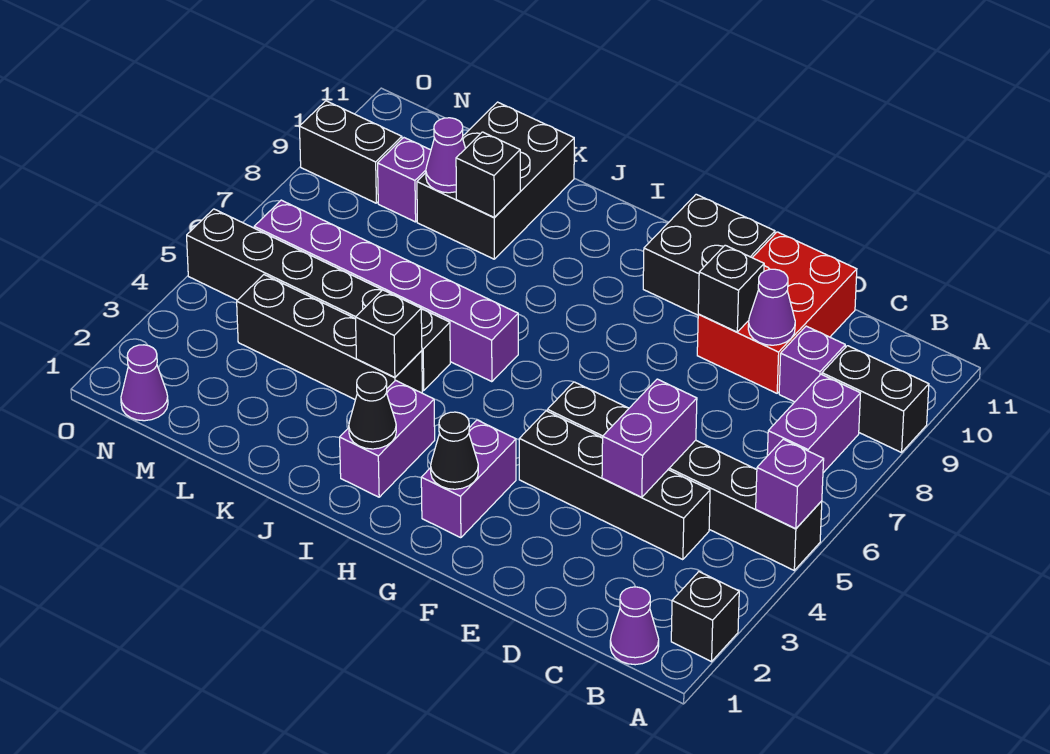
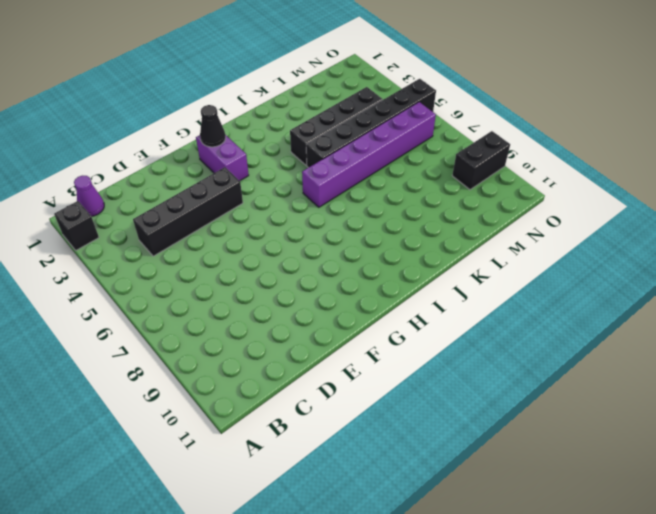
none -> black 1x6 brick [547,382,822,570]
none -> black 1x2 brick [822,346,929,453]
none -> purple 1x2 brick [767,374,861,473]

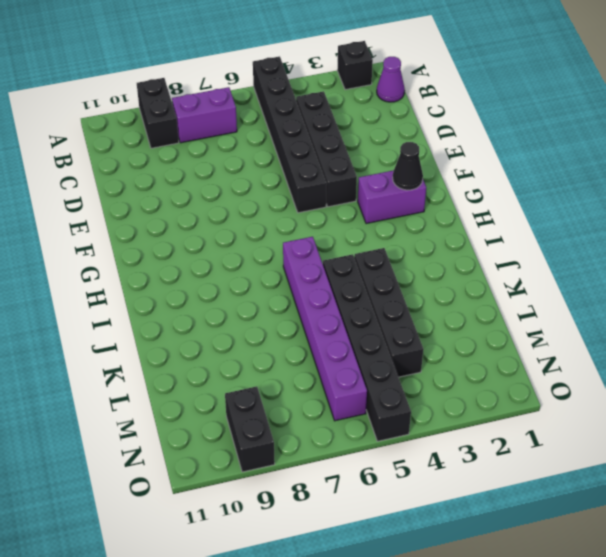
none -> purple 1x1 brick [779,326,845,402]
none -> red 2x3 brick [697,232,857,393]
none -> black 2x2 brick [643,194,775,315]

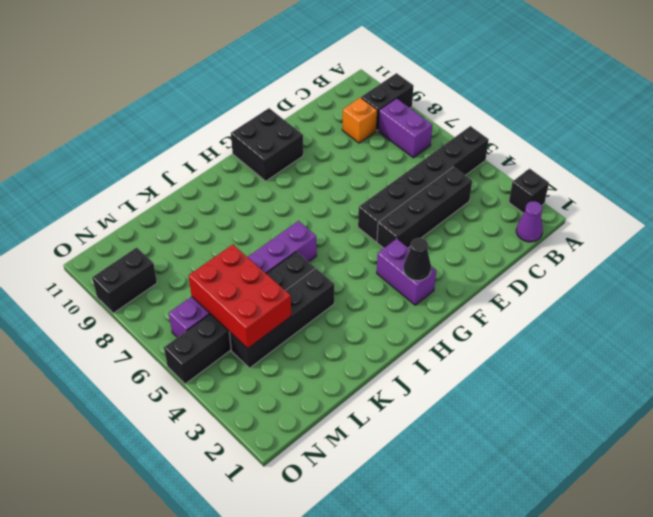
orange 1x1 brick [342,97,377,143] -> purple 1x1 brick [779,326,845,402]
red 2x3 brick [189,245,291,348] -> red 2x3 brick moved to [697,232,857,393]
none -> purple 1x2 brick [340,380,435,497]
none -> black 2x3 brick [417,102,574,259]
none -> purple 1x1 brick [378,138,431,222]

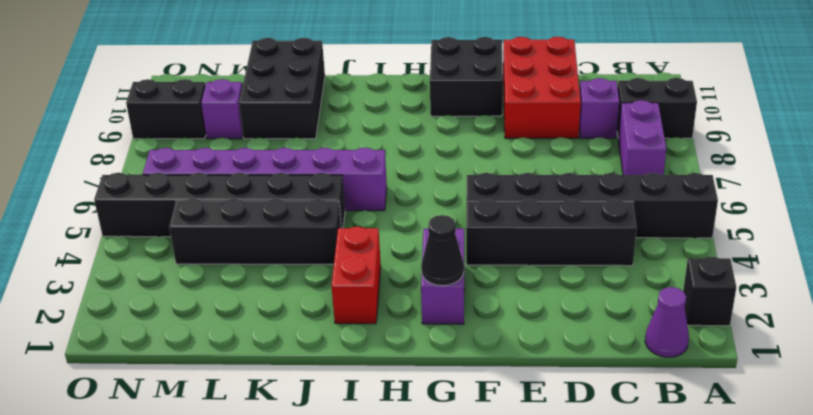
red 1x2 brick [331,227,381,324] -> purple 1x2 brick [340,380,435,497]
none -> purple 1x1 cone [121,345,168,421]
none -> purple 1x1 brick [756,439,824,529]
none -> purple 1x2 brick [602,379,697,497]

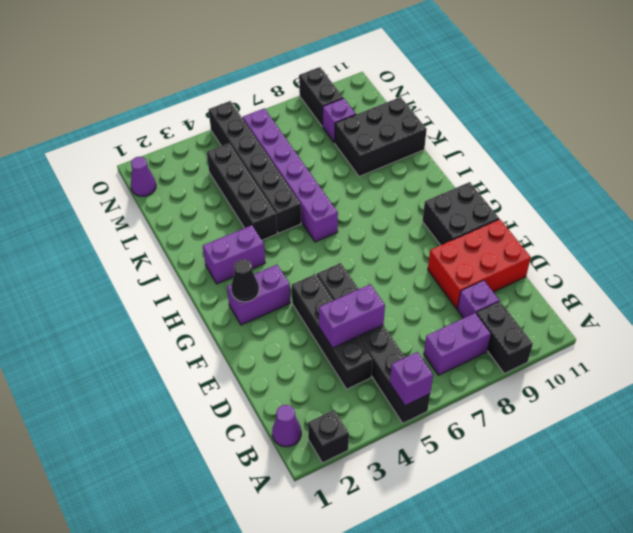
none -> purple 1x1 cone [748,269,795,345]
none -> black 1x1 brick [698,245,764,332]
none -> black 1x1 cone [349,372,396,449]

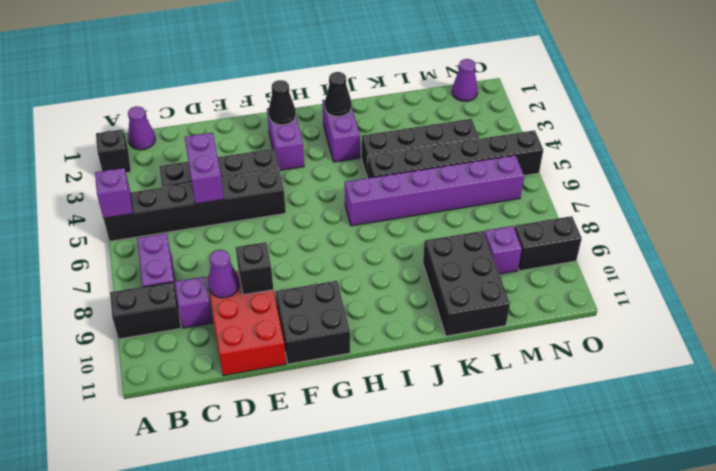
none -> black 1x1 brick [356,290,422,378]
none -> black 1x1 brick [456,132,520,217]
none -> purple 1x1 cone [426,118,466,193]

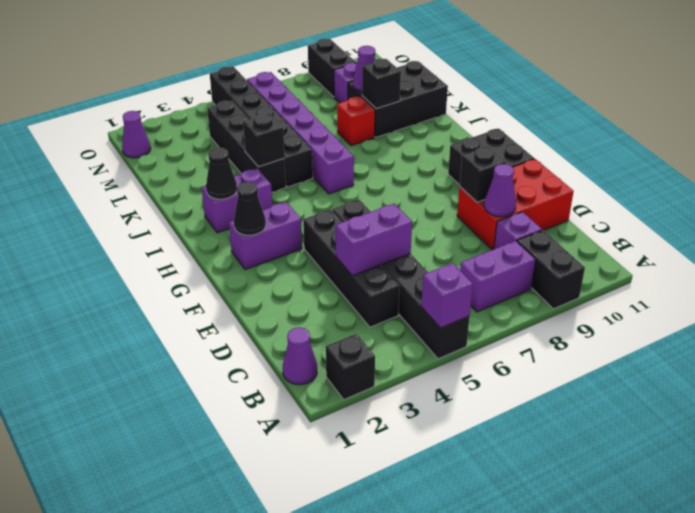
red 1x1 brick [337,96,375,146] -> none

